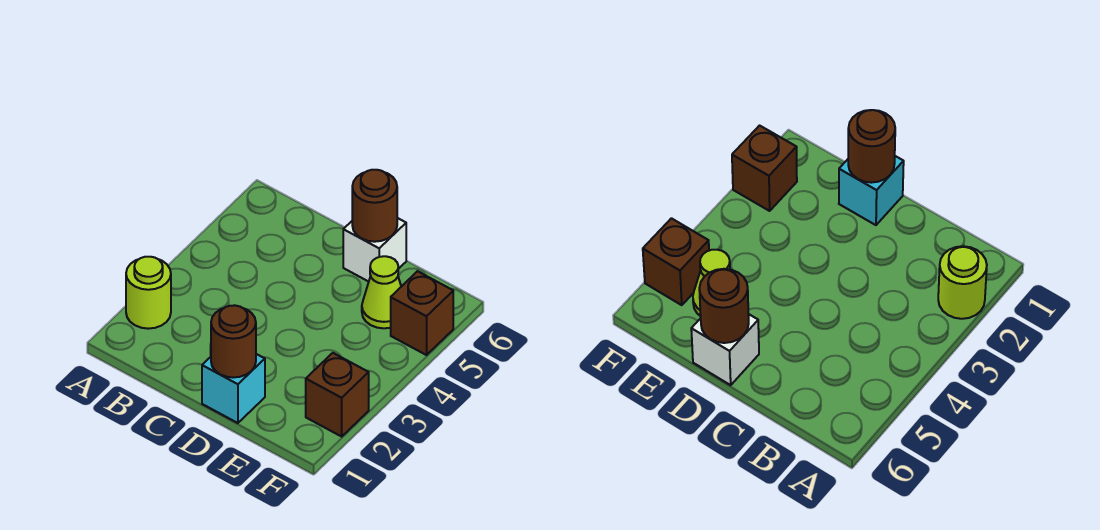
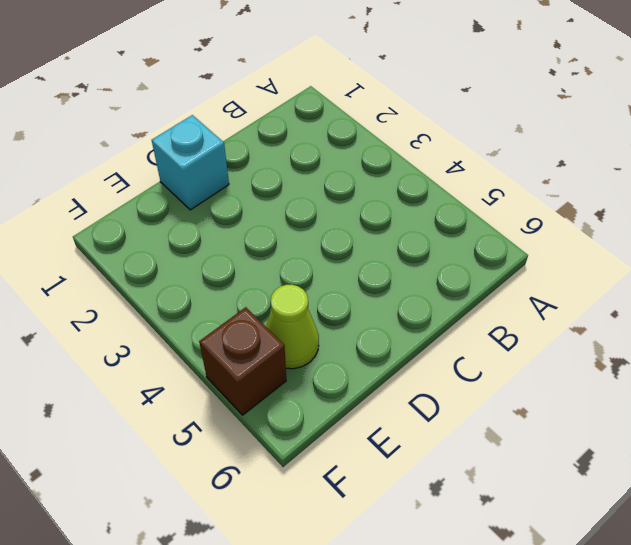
none -> lime 1x1 round brick [126,257,171,329]
none -> white 1x1 brick [343,218,406,282]

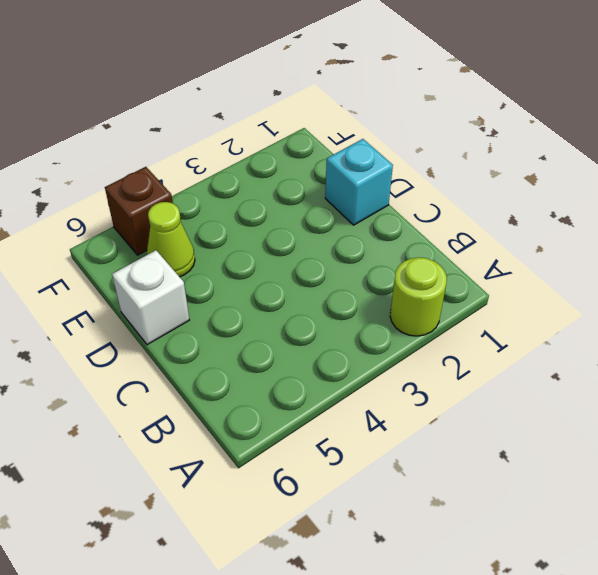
none -> brown 1x1 brick [306,353,369,436]
none -> brown 1x1 round brick [211,305,256,378]

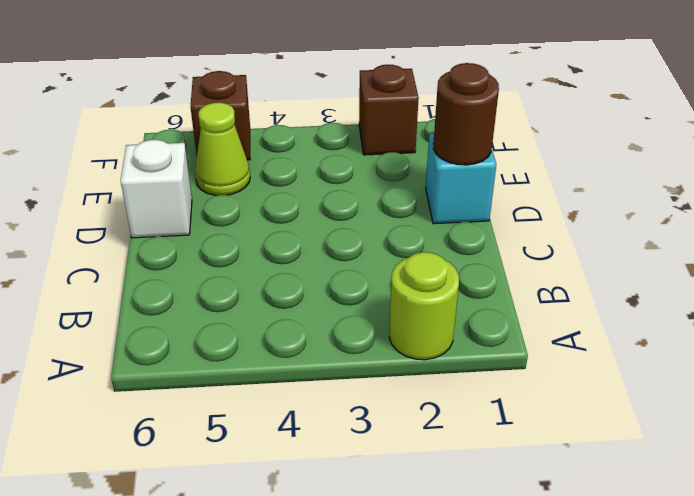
none -> brown 1x1 round brick [352,170,397,242]

